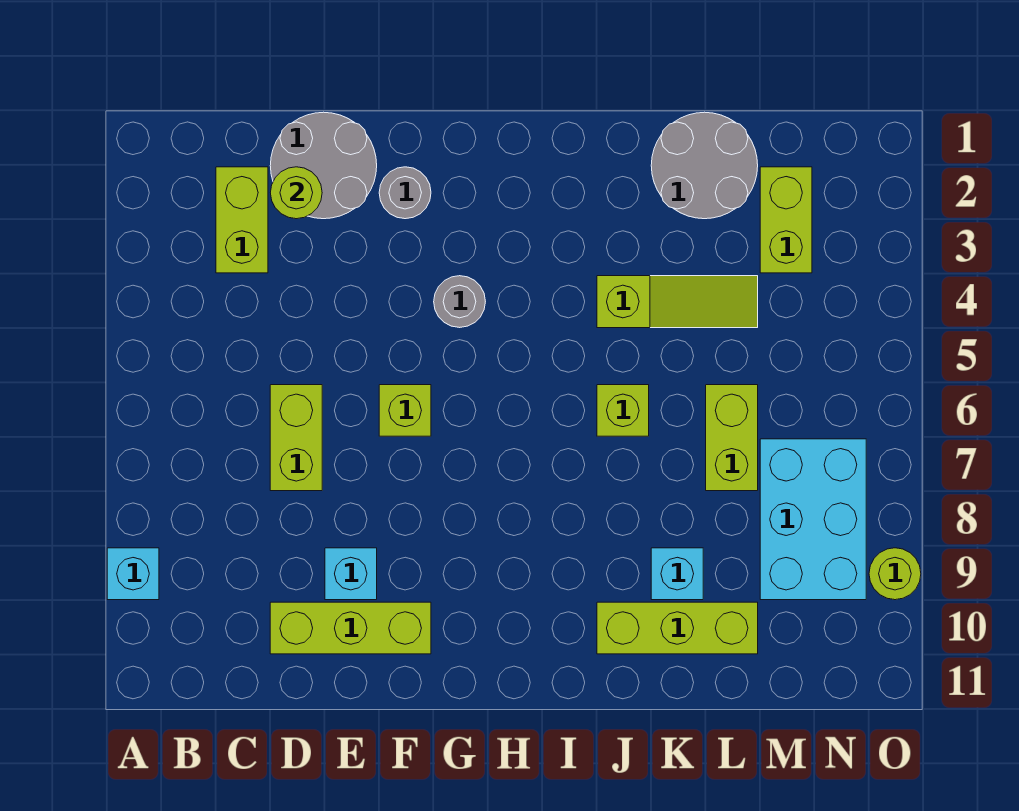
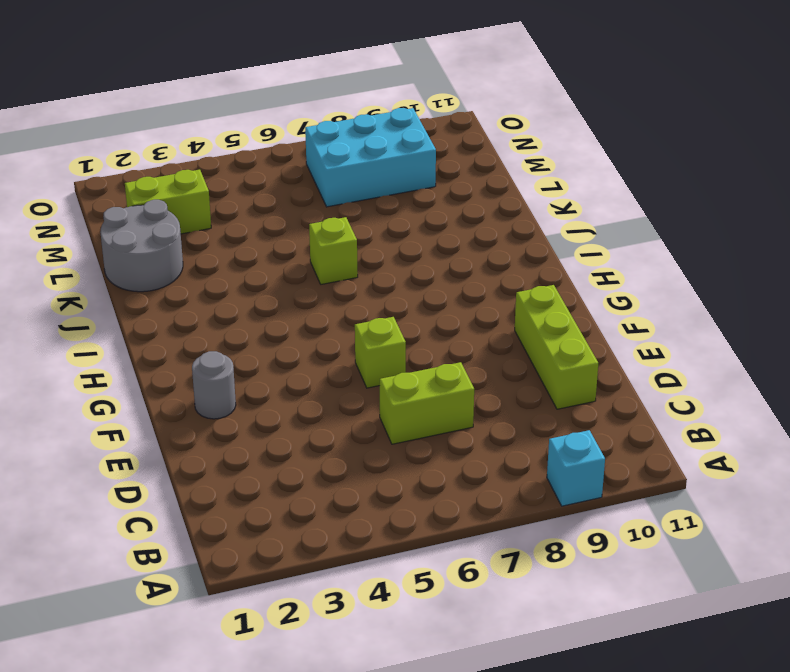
none -> lime 1x2 brick [216,167,268,273]
none -> grey 2x2 round brick [270,112,377,219]
none -> cyan 1x1 brick [325,548,377,600]

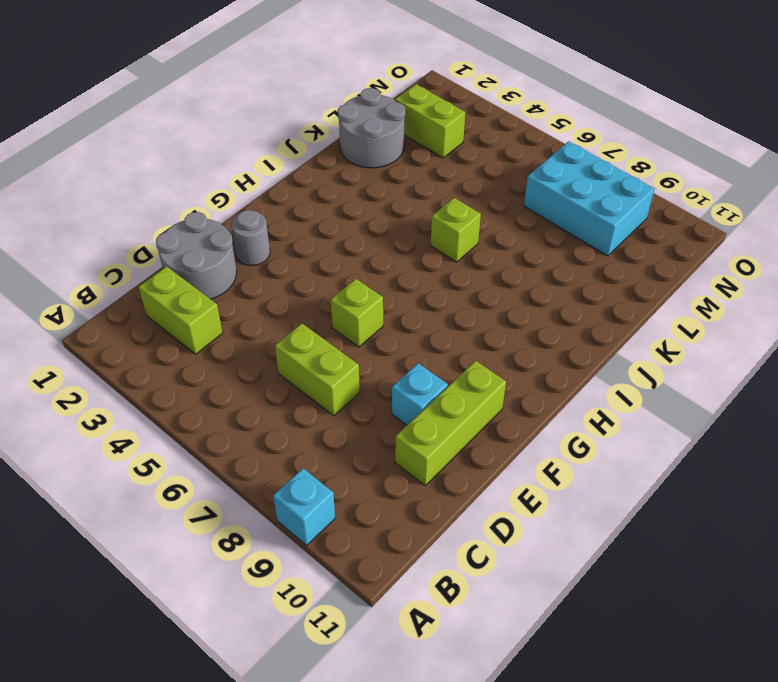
none -> grey 1x1 round brick [434,276,485,328]
none -> lime 1x3 slope [597,276,758,328]
none -> lime 1x3 brick [597,602,758,654]

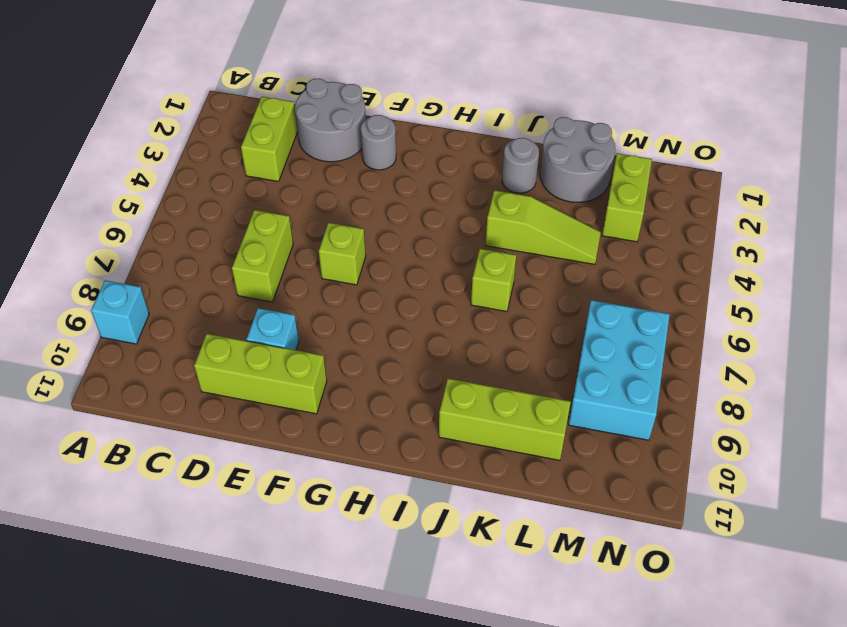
grey 1x1 round brick [502,138,539,193] -> grey 1x1 round brick moved to [434,276,485,328]
none -> cyan 1x1 brick [651,548,703,600]
none -> lime 1x2 brick [706,385,758,491]
none -> lime 1x1 round brick [869,548,921,600]

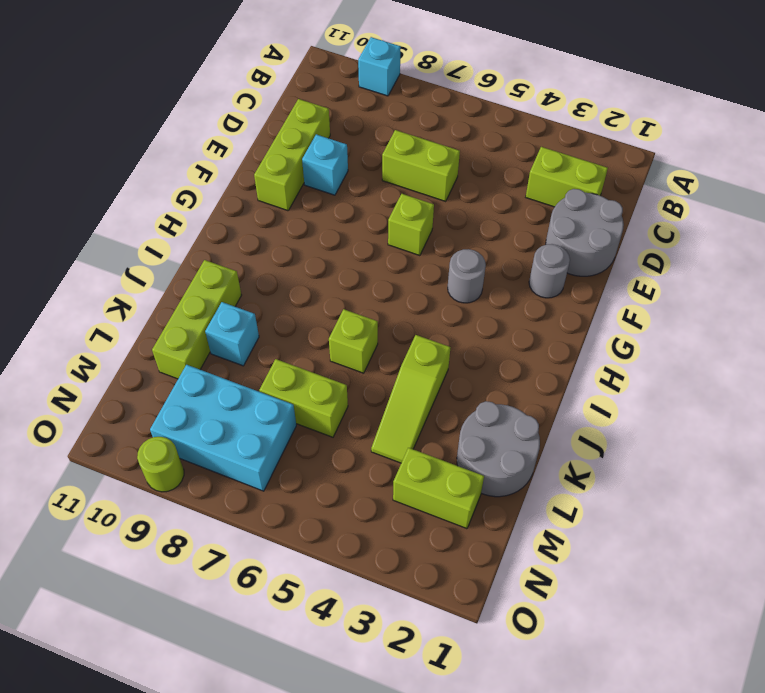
none -> lime 1x1 round brick [270,167,322,219]

